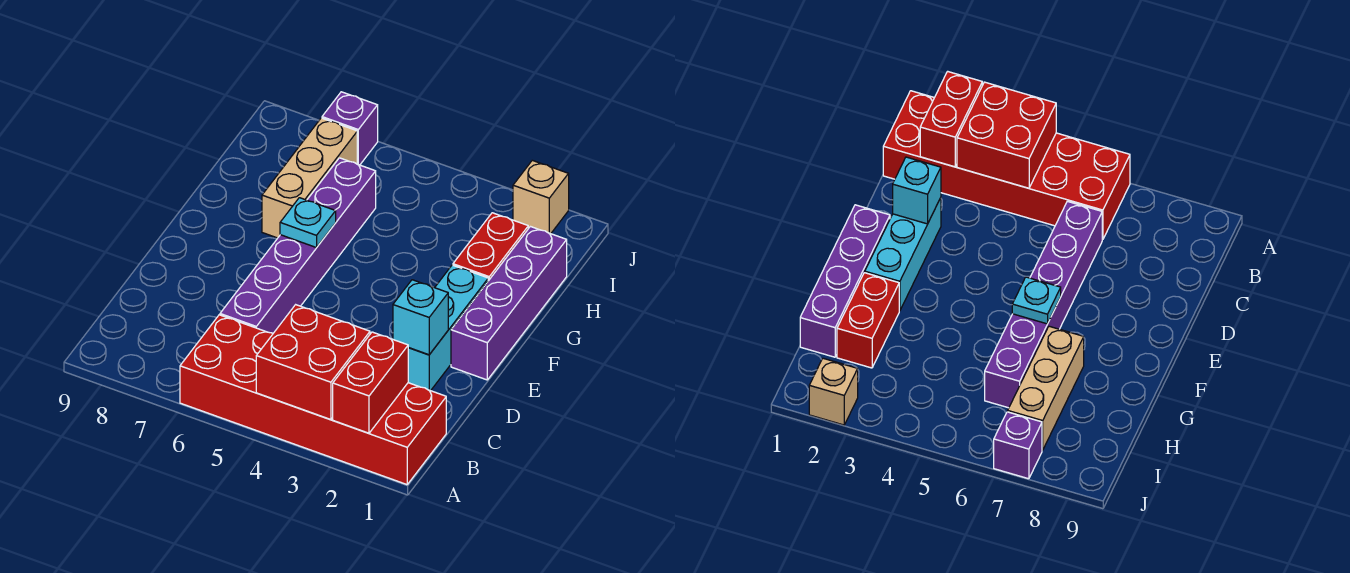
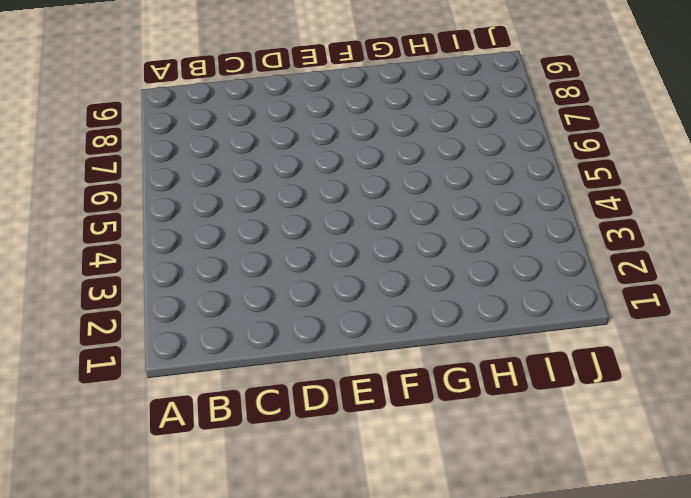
none -> red 2x6 brick [180,315,446,485]
none -> purple 1x6 brick [220,158,376,333]
none -> cyan 1x3 brick [408,265,488,391]

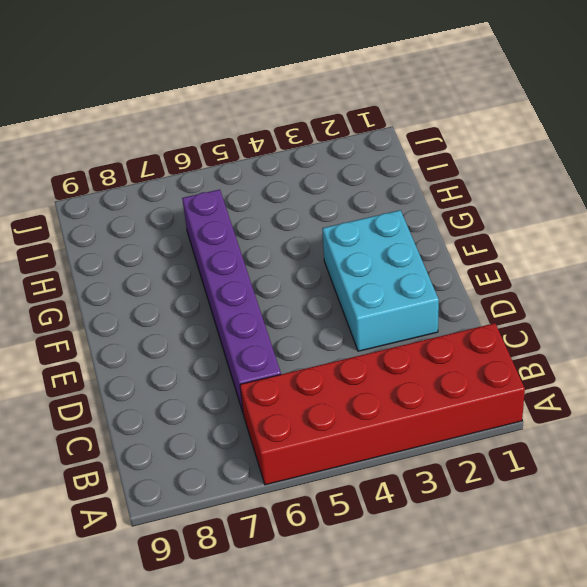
cyan 2x3 brick [322,210,439,351] -> cyan 1x3 brick [408,265,488,391]
none -> purple 1x4 brick [451,227,567,380]
none -> red 1x2 brick [453,213,528,281]
none -> tan 1x3 brick [262,118,357,238]

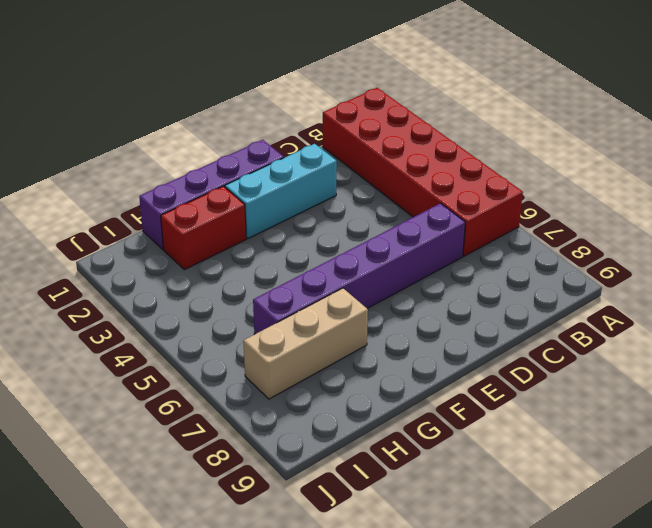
none -> tan 1x1 brick [513,160,569,234]
none -> purple 1x1 brick [322,92,378,165]
none -> red 1x2 brick [333,332,408,433]

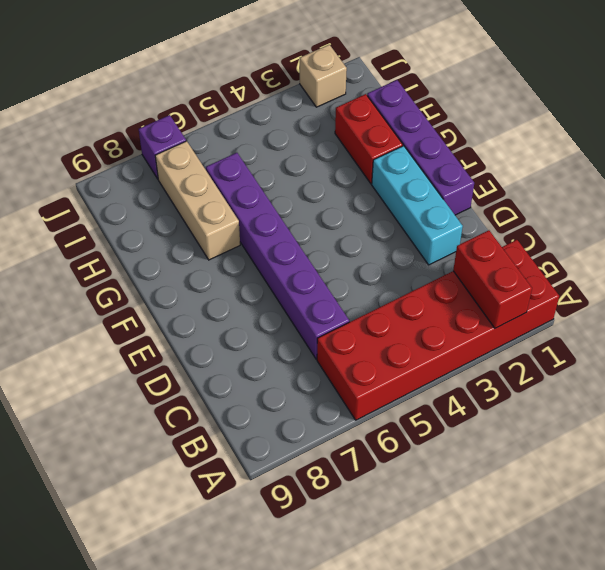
none -> red 2x2 brick [256,305,370,420]
none -> cyan 1x1 brick [393,280,448,355]
none -> cyan 1x1 plate [280,198,336,248]

